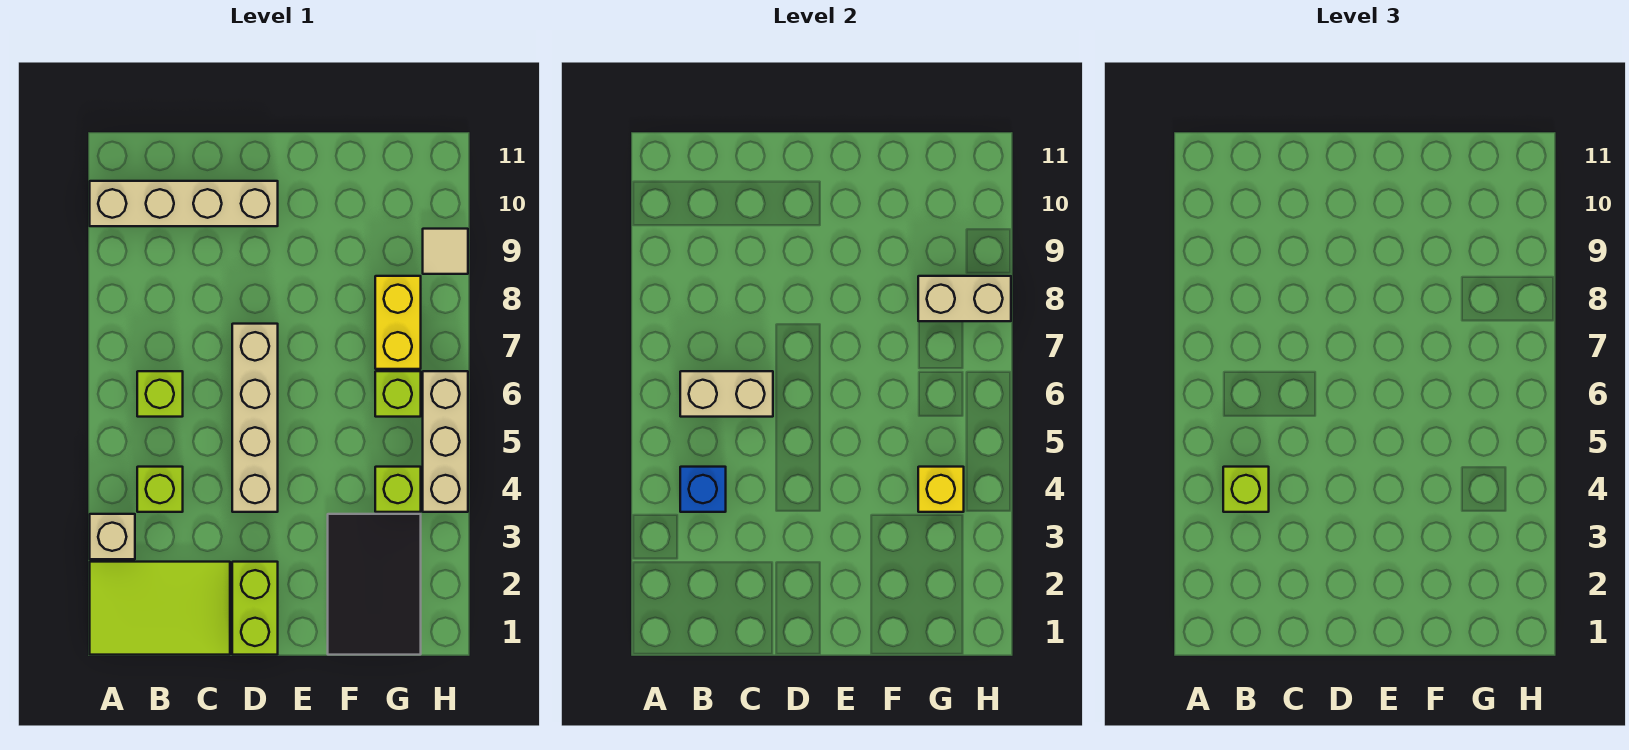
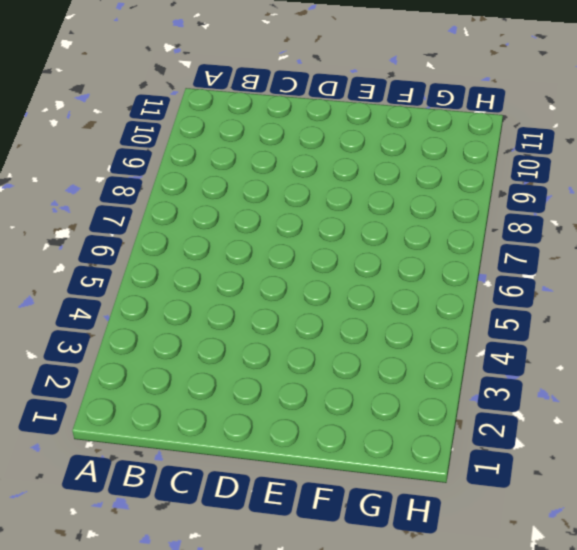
none -> lime 2x3 tile [90,562,230,655]
none -> tan 1x1 brick [90,514,135,559]
none -> tan 1x4 brick [90,181,278,226]

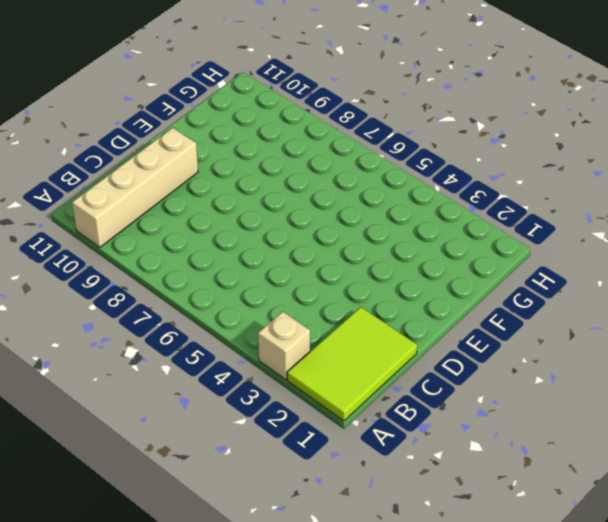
none -> lime 1x1 brick [137,467,183,512]
none -> lime 1x1 brick [137,371,183,417]
none -> lime 1x2 brick [232,562,278,655]

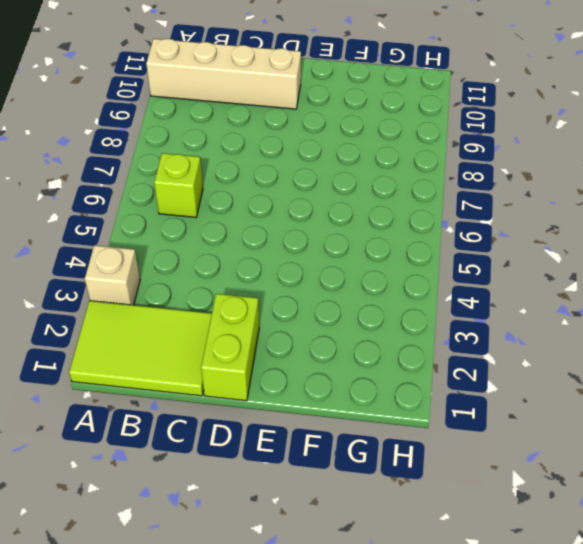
none -> lime 1x1 brick [137,467,183,512]
none -> tan 1x4 brick [232,324,278,512]
none -> black 2x3 tile [328,514,421,655]

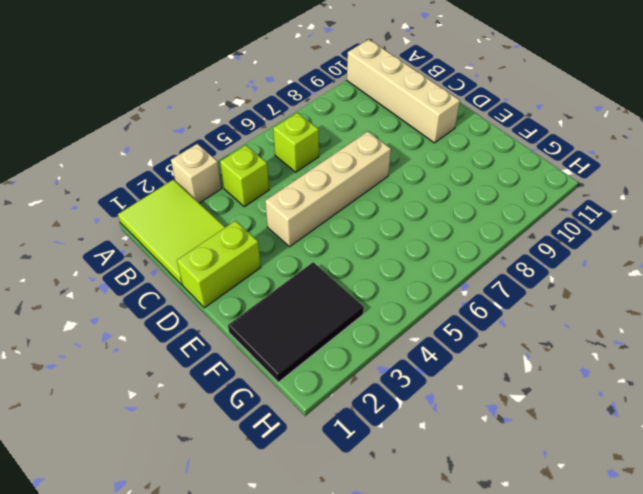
none -> lime 1x1 brick [375,467,421,512]
none -> lime 1x1 brick [375,371,421,417]
none -> yellow 1x2 brick [375,276,421,369]

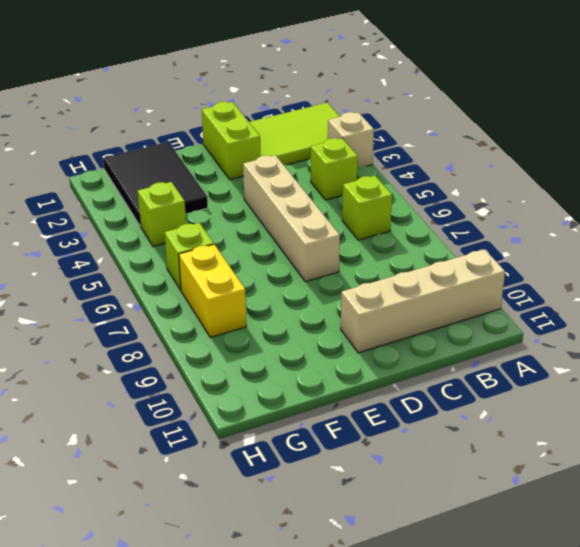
none -> tan 1x3 brick [423,371,468,512]
none -> tan 1x1 tile [423,229,468,274]
none -> blue 1x1 brick [680,467,726,512]

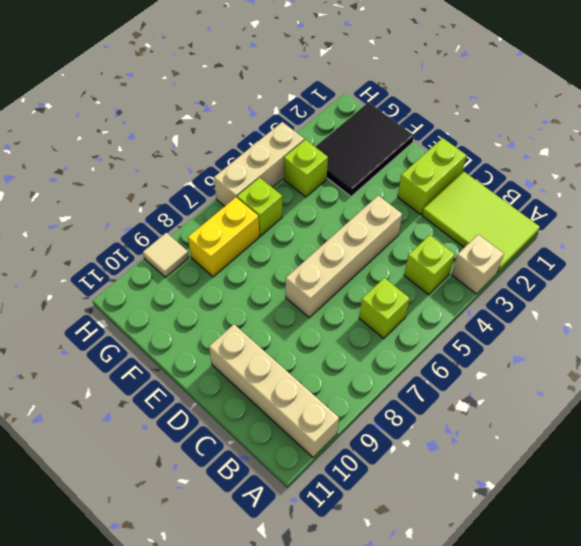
none -> blue 1x1 brick [680,467,726,512]
none -> tan 1x2 brick [680,371,773,417]
none -> yellow 1x1 brick [918,467,964,512]

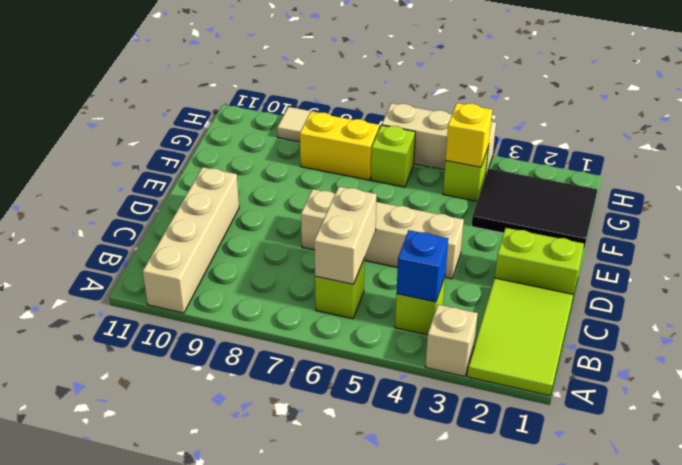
none -> tan 1x2 brick [918,276,1011,321]
none -> lime 1x1 brick [1223,467,1269,512]

